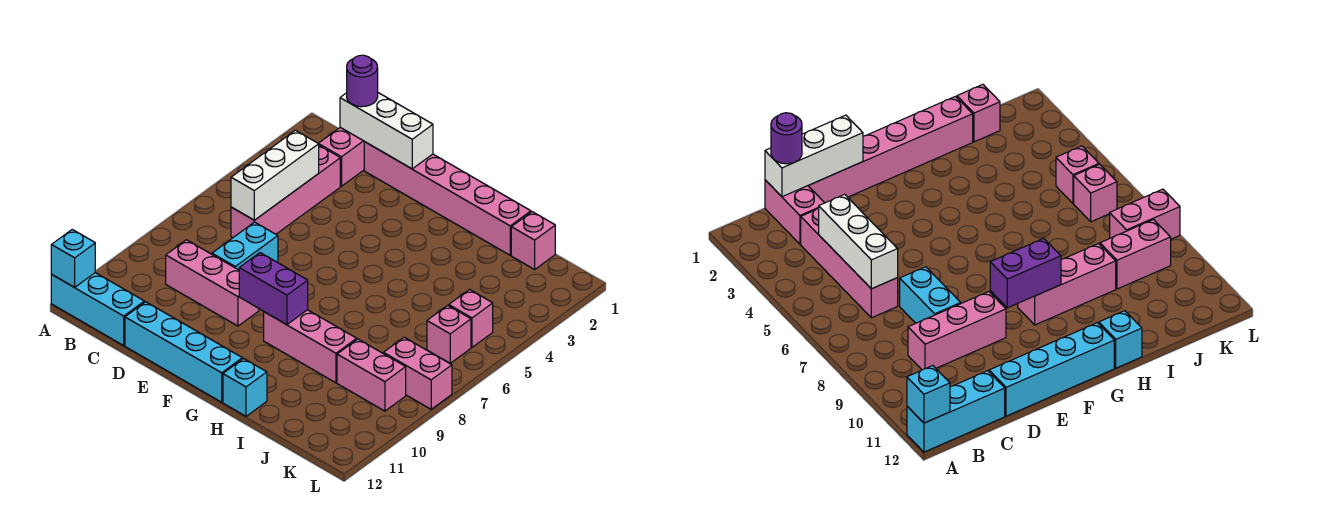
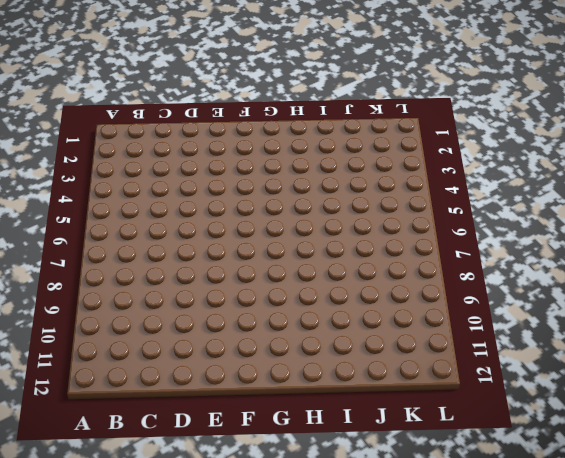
none -> cyan 1x3 brick [51,273,144,345]
none -> pink 1x2 brick [318,127,365,186]
none -> pink 1x4 brick [231,146,340,238]

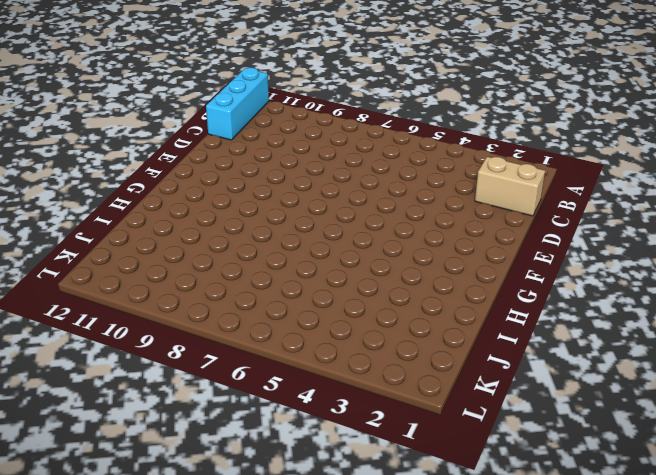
tan 1x2 brick [475,157,545,216] -> pink 1x2 brick [318,127,365,186]
none -> pink 1x4 brick [231,146,340,238]
none -> pink 1x3 brick [166,240,259,326]
none -> pink 1x6 brick [364,142,531,255]

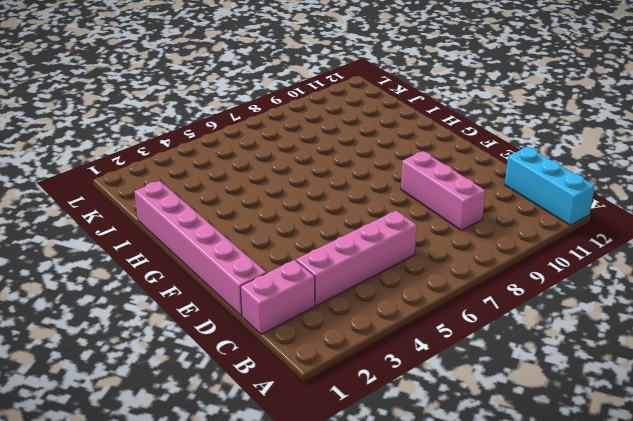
none -> cyan 1x2 brick [212,222,278,270]
none -> cyan 1x4 brick [125,302,242,402]
none -> pink 1x3 brick [264,310,357,383]

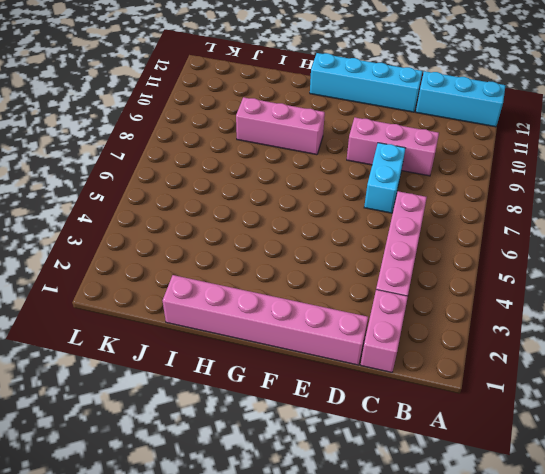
none -> cyan 1x1 brick [223,359,267,416]
none -> pink 1x1 brick [511,212,555,269]
none -> pink 1x2 brick [337,339,406,411]

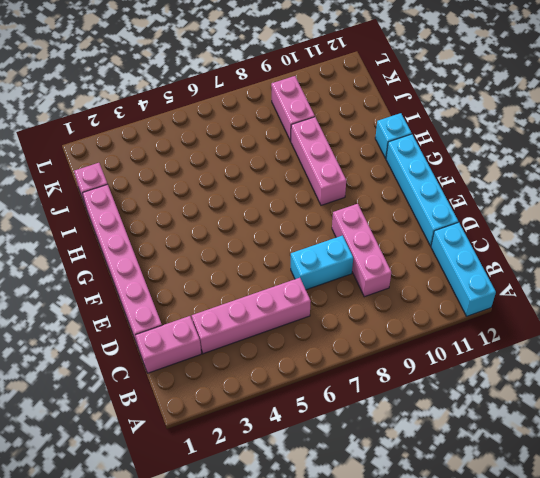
none -> pink 1x1 brick [449,290,493,347]
none -> pink 1x1 brick [427,305,471,363]
none -> pink 1x2 brick [383,337,452,409]

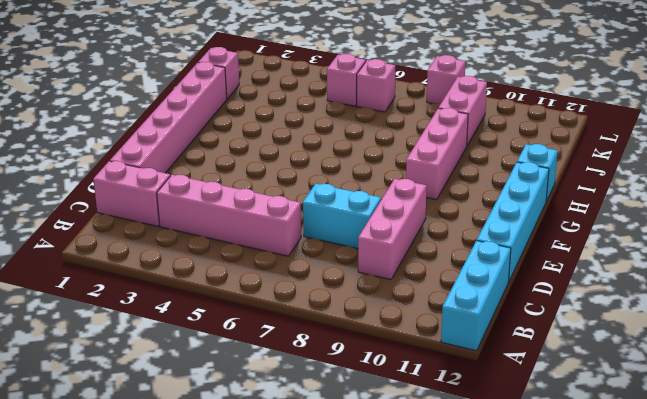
pink 1x1 brick [427,55,466,104] -> pink 1x2 brick [383,337,452,409]
none -> cyan 1x1 brick [51,230,95,287]
none -> white 1x3 brick [340,93,433,169]
none -> white 1x3 brick [231,130,319,220]

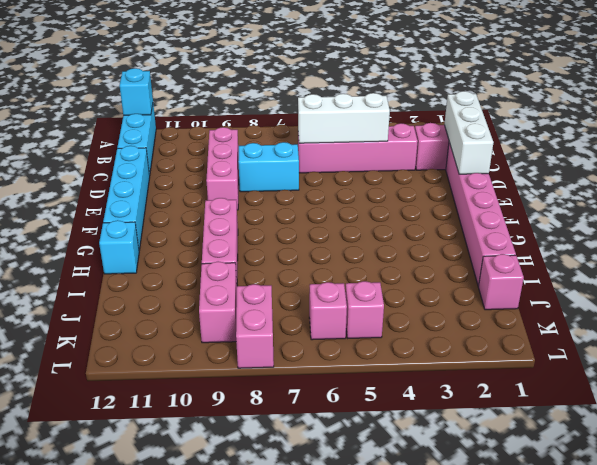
none -> purple 1x2 brick [239,253,308,325]
none -> purple 1x1 round brick [347,55,378,107]

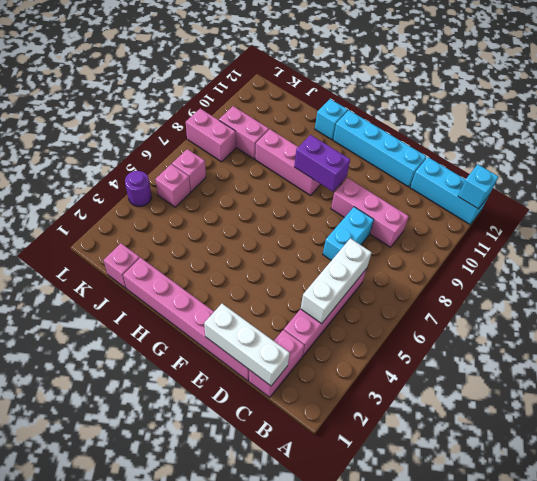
purple 1x1 round brick [125,171,152,207] -> purple 1x1 round brick moved to [347,55,378,107]

